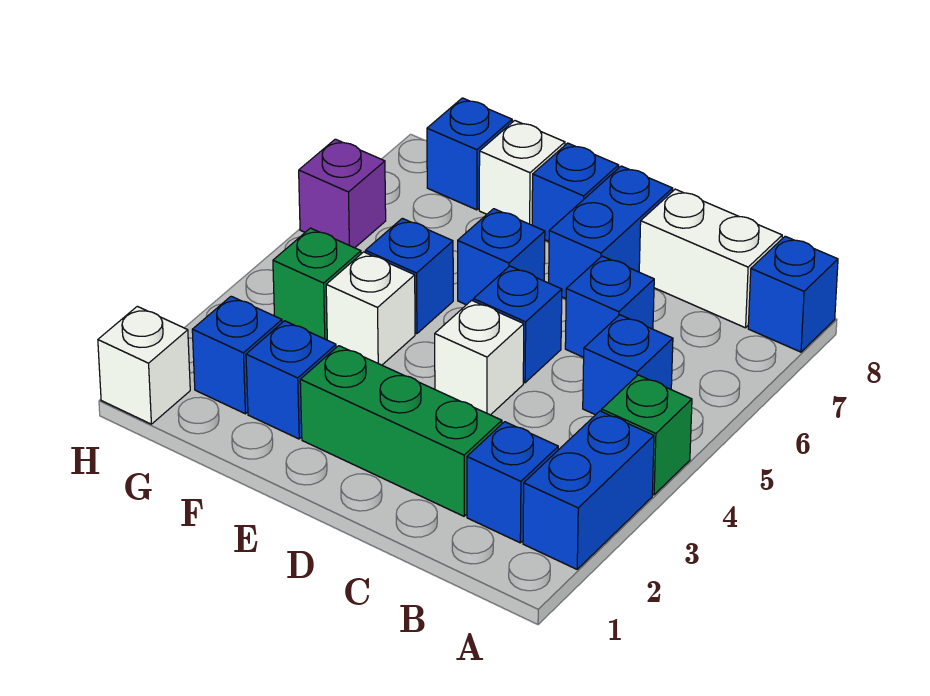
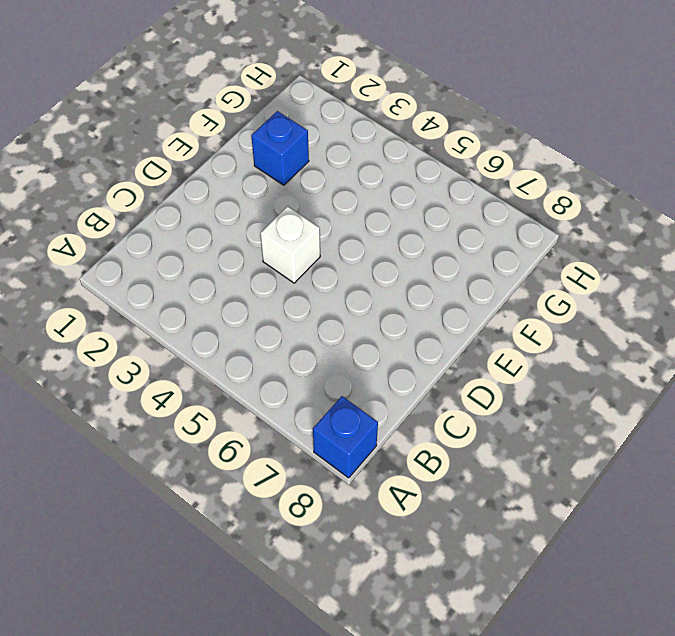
none -> blue 1x2 brick [523,411,654,569]
none -> green 1x1 brick [602,375,692,495]
none -> blue 1x1 brick [467,422,558,543]

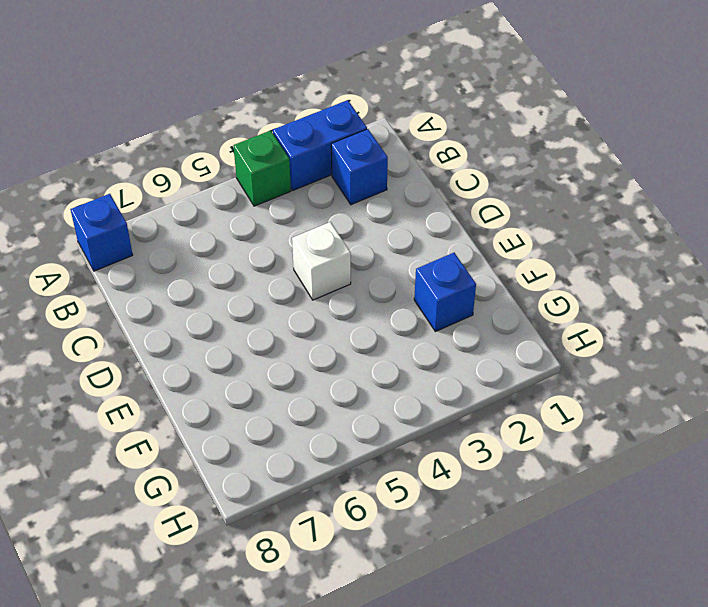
none -> blue 1x1 brick [583,315,673,415]
none -> white 1x2 brick [639,189,782,328]
none -> green 1x3 brick [300,346,502,516]

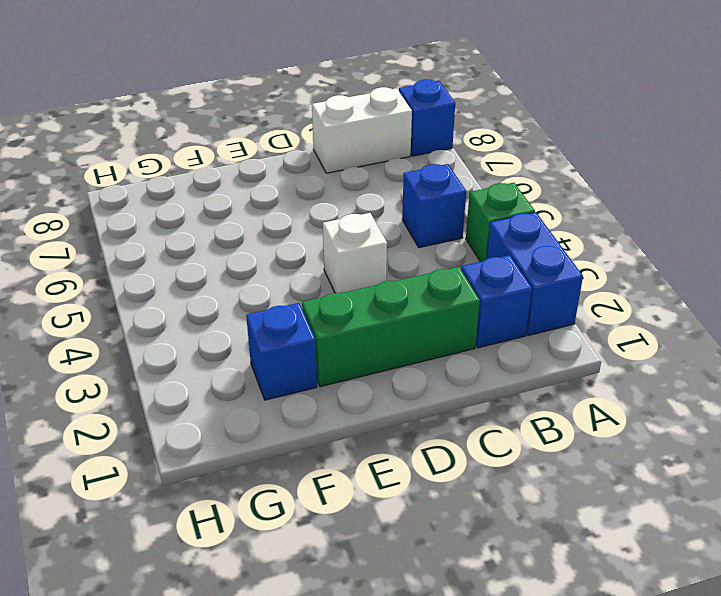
none -> blue 1x1 brick [565,256,654,357]
none -> blue 1x1 brick [473,266,562,383]
none -> blue 1x2 brick [549,166,673,299]

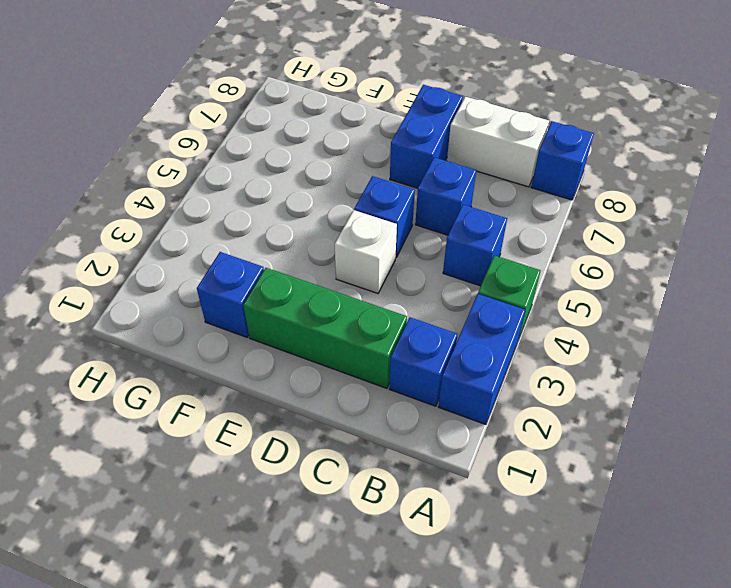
none -> blue 1x1 brick [458,209,545,305]
none -> blue 1x1 brick [532,143,619,241]
none -> white 1x1 brick [326,252,415,365]

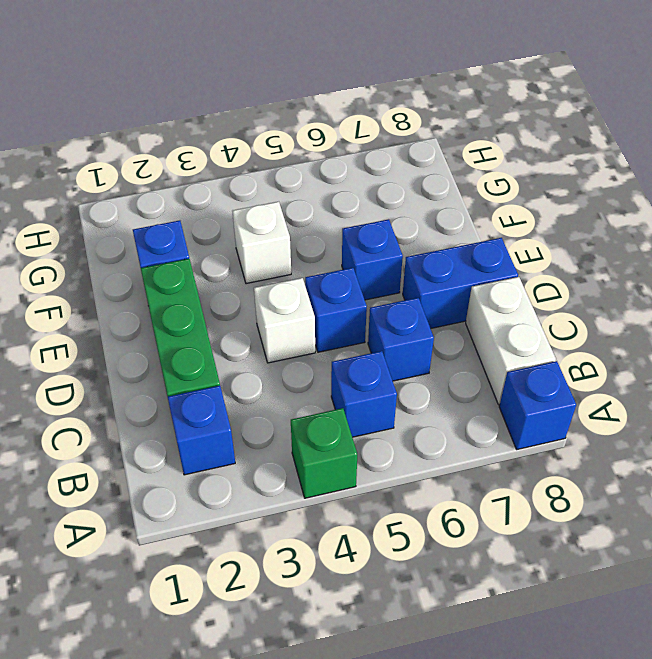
none -> blue 1x2 brick [523,411,654,569]
none -> blue 1x1 brick [532,143,619,241]
none -> blue 1x1 brick [365,218,453,334]

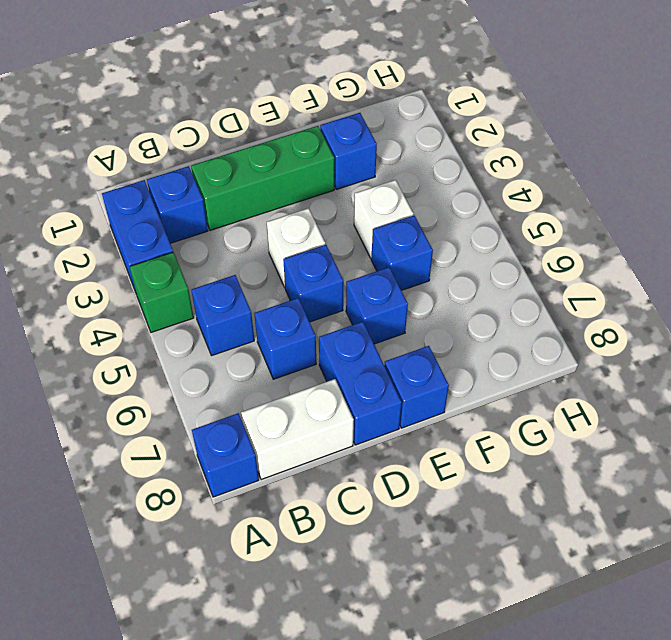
none -> white 1x1 brick [479,121,565,225]
none -> blue 1x1 brick [192,296,282,414]
none -> green 1x1 brick [273,228,361,340]

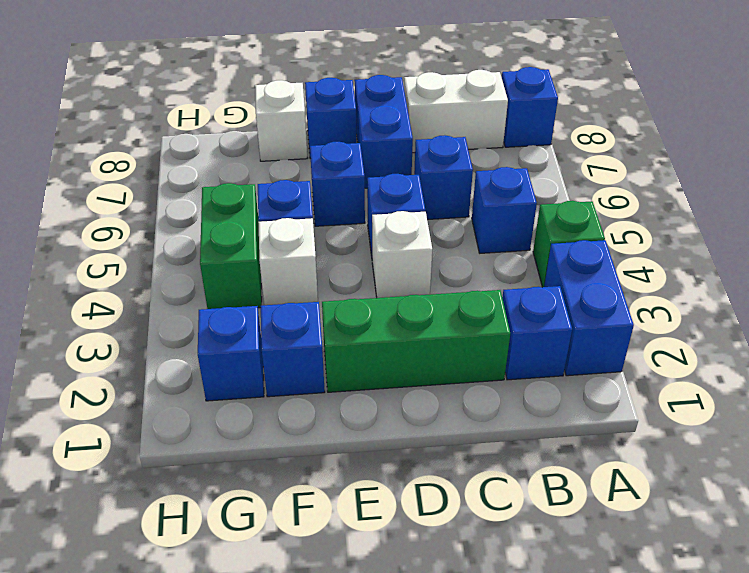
green 1x2 brick [200,183,262,309] -> green 1x1 brick [273,228,361,340]
none -> blue 1x1 brick [427,98,512,210]
none -> white 1x1 brick [98,306,190,424]
none -> purple 1x1 brick [299,139,386,248]

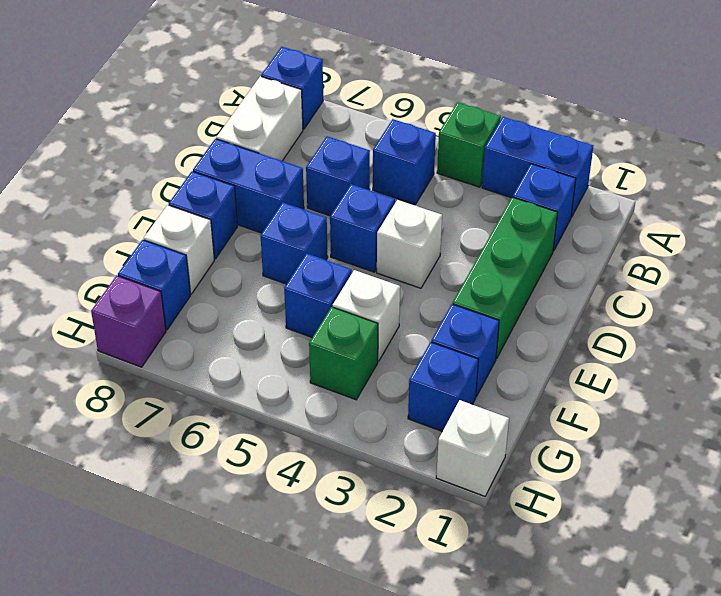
purple 1x1 brick [91,276,166,367] -> purple 1x1 brick moved to [299,139,386,248]

